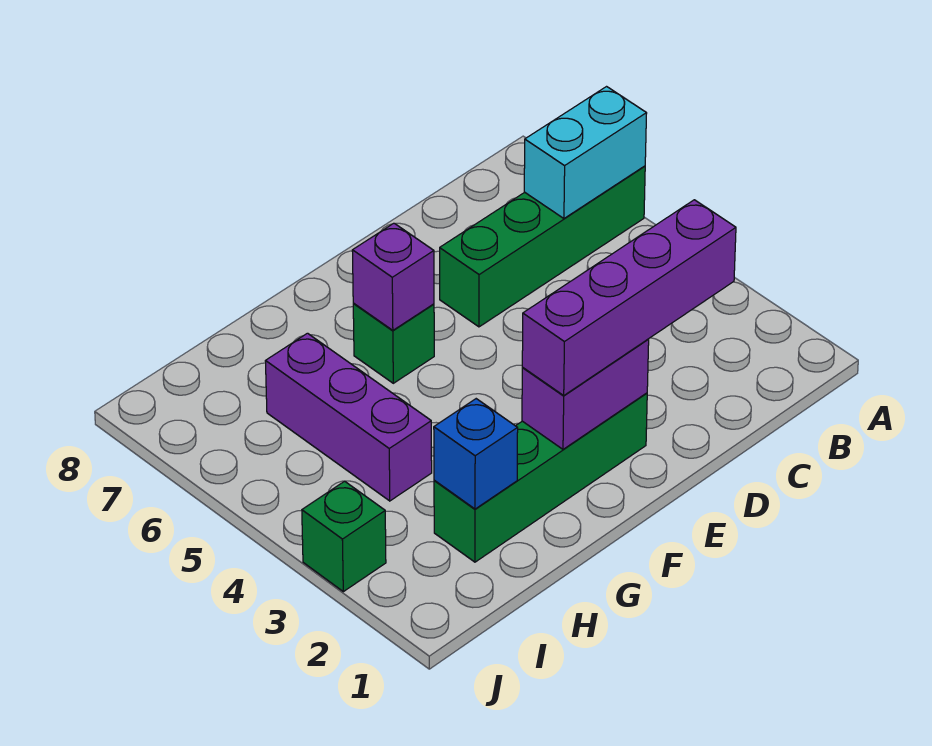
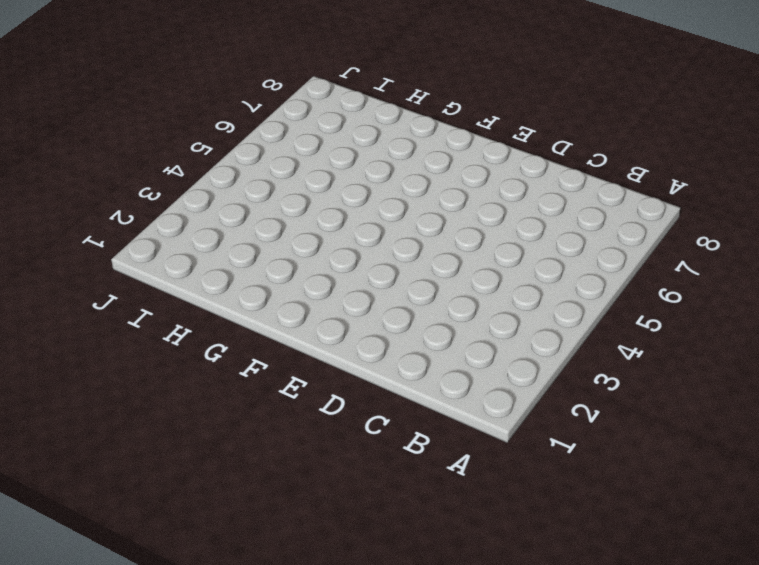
none -> green 1x4 brick [440,166,645,327]
none -> green 1x4 brick [434,393,647,562]

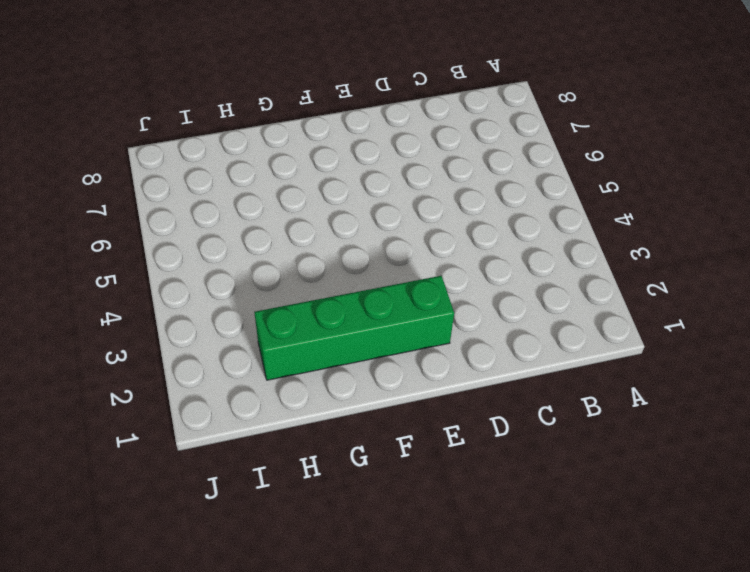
none -> green 1x4 brick [440,166,645,327]
none -> green 1x1 brick [353,304,434,383]

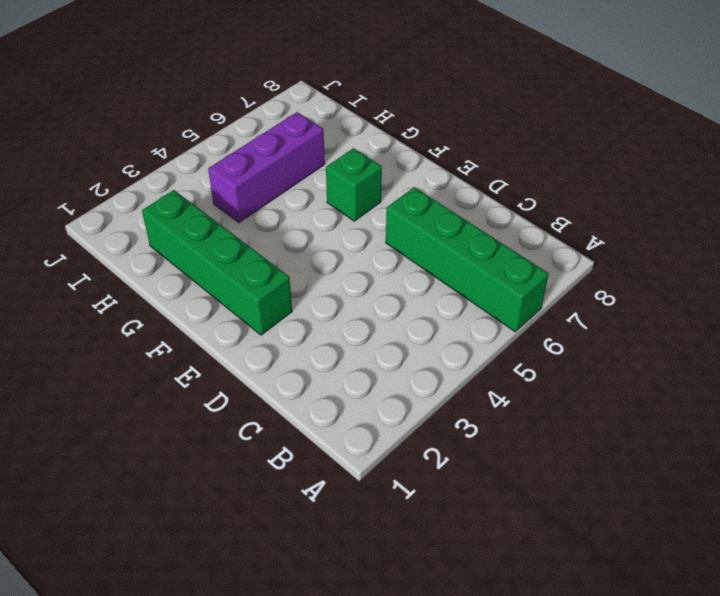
none -> green 1x1 brick [302,481,386,592]
none -> cyan 1x2 brick [524,87,647,218]

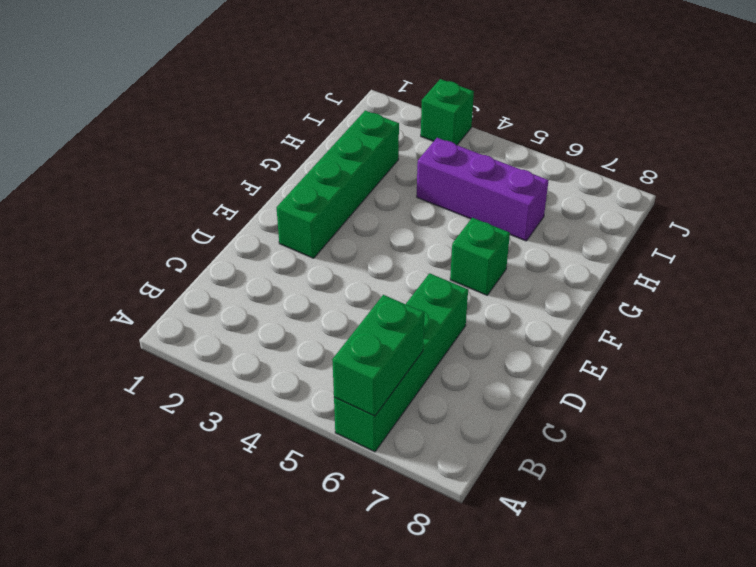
green 1x2 brick [332,295,424,416] -> cyan 1x2 brick [524,87,647,218]
none -> purple 1x2 brick [522,339,649,449]
none -> purple 1x1 brick [352,223,434,330]

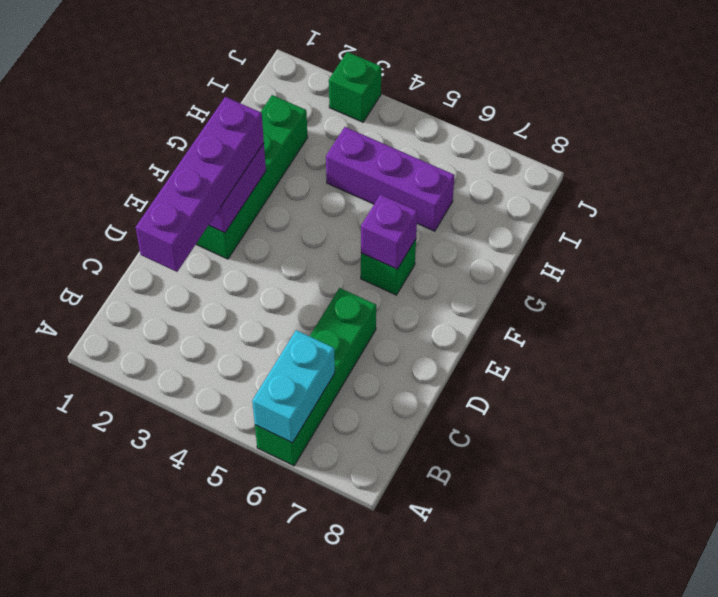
none -> blue 1x1 brick [434,399,518,509]

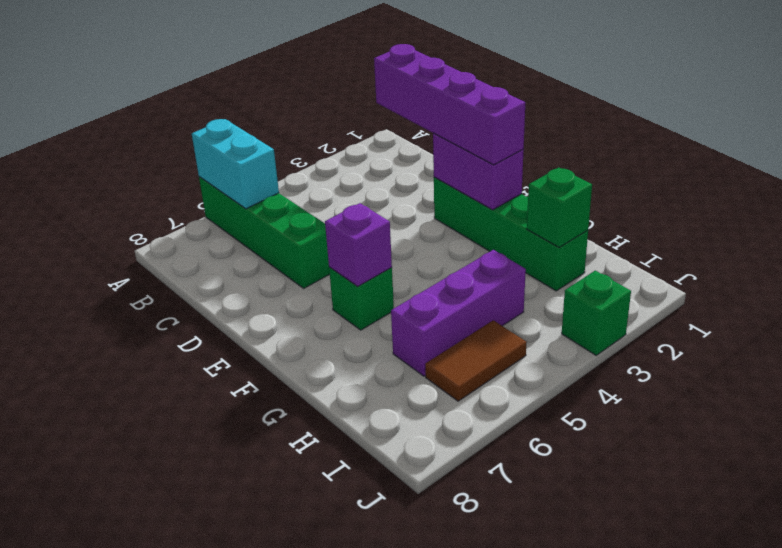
green 1x1 brick [527,167,592,248] -> blue 1x1 brick [434,399,518,509]
brown 1x2 tile [425,320,527,401] -> none

